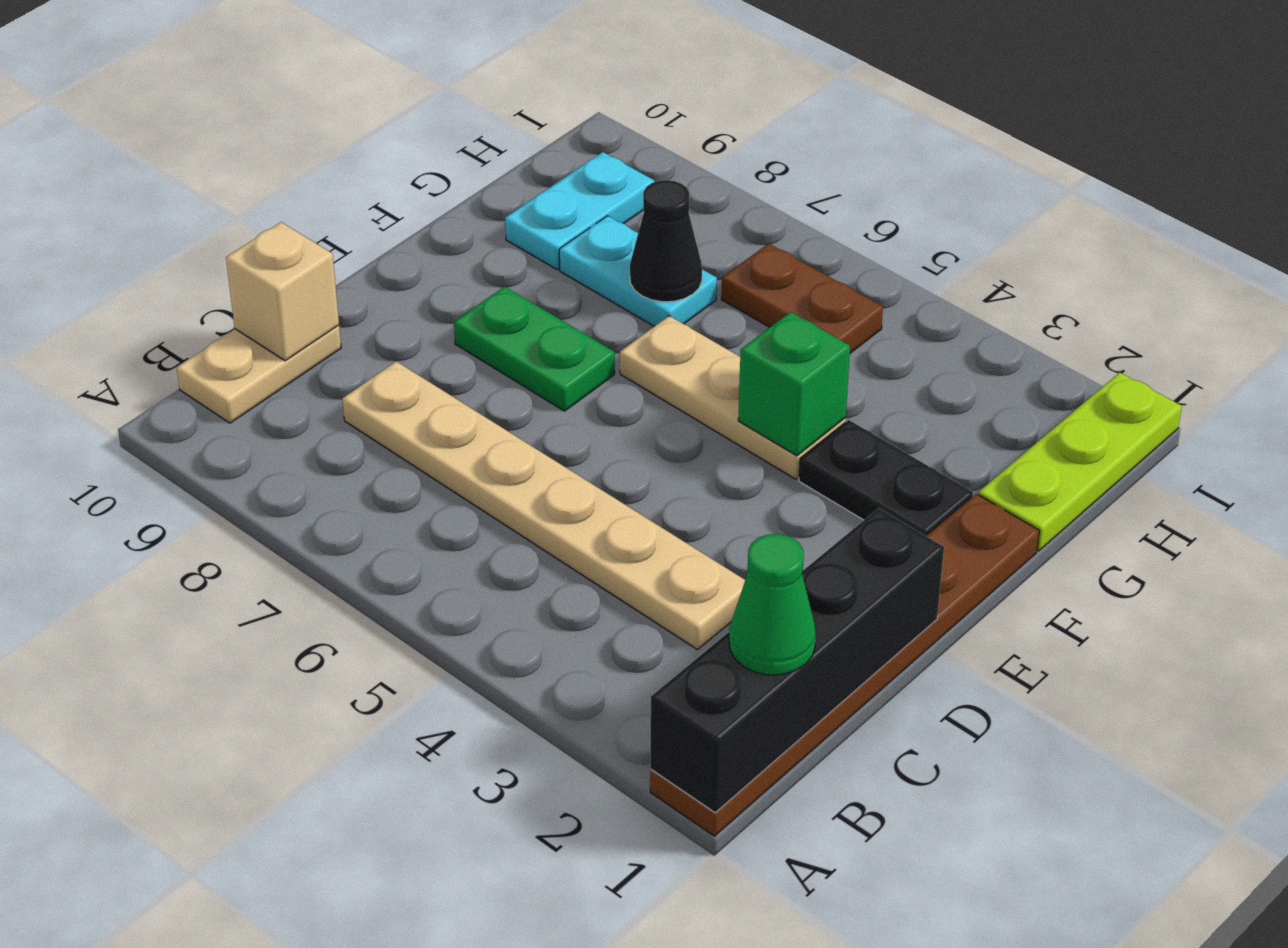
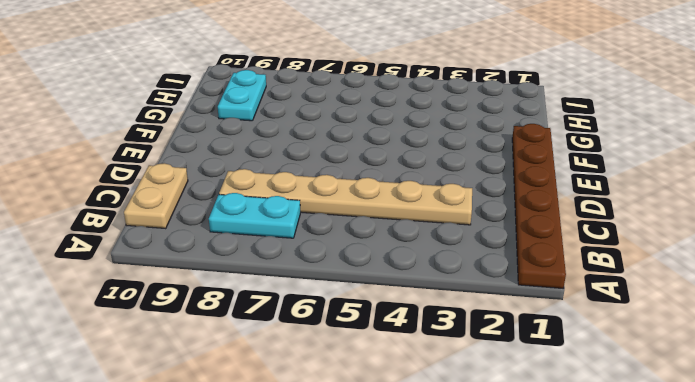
cyan 1x2 plate [209,193,300,238] -> cyan 1x2 plate moved to [559,216,717,326]
none -> green 1x2 plate [454,287,615,411]
none -> black 1x2 plate [799,420,973,536]
none -> tan 1x3 plate [620,316,846,479]

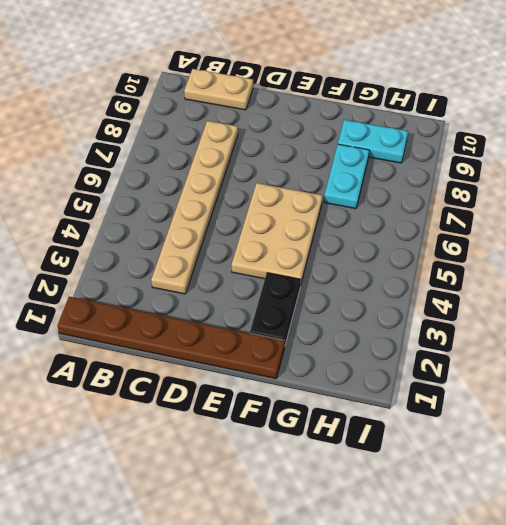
tan 2x3 plate [232,183,323,286] -> tan 1x3 plate [620,316,846,479]
none -> green 1x2 plate [454,287,615,411]
none -> lime 1x3 plate [978,372,1182,551]
none -> brown 1x2 plate [721,243,883,353]

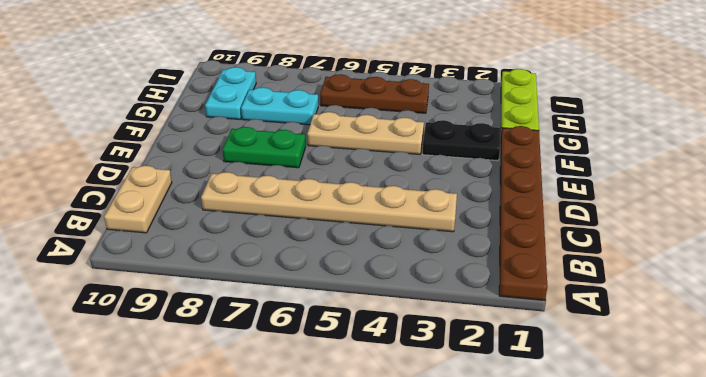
brown 1x3 plate [320,74,429,113] -> brown 1x2 plate [721,243,883,353]
none -> black 1x4 brick [650,508,944,813]
none -> tan 1x1 brick [226,222,339,361]
none -> green 1x1 brick [738,312,850,456]

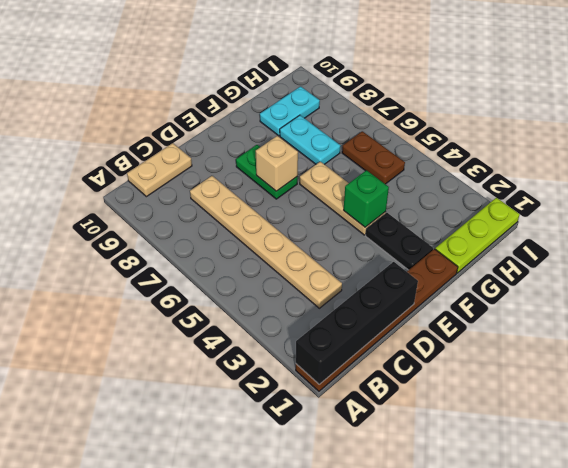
tan 1x1 brick [256,136,298,191] -> tan 1x1 brick moved to [226,222,339,361]
none -> black 1x1 cone [630,180,702,302]
none -> green 1x1 cone [729,534,816,675]

